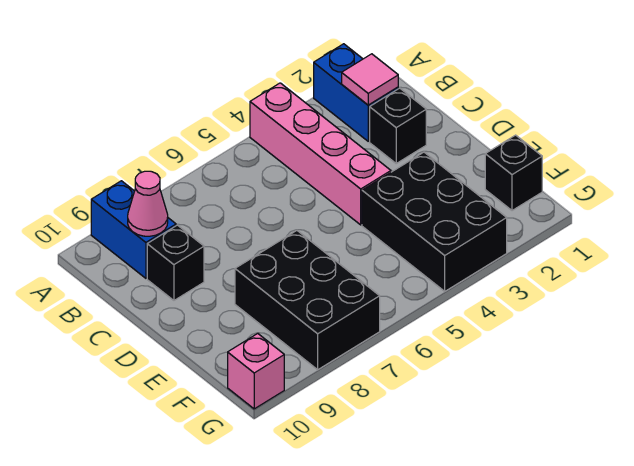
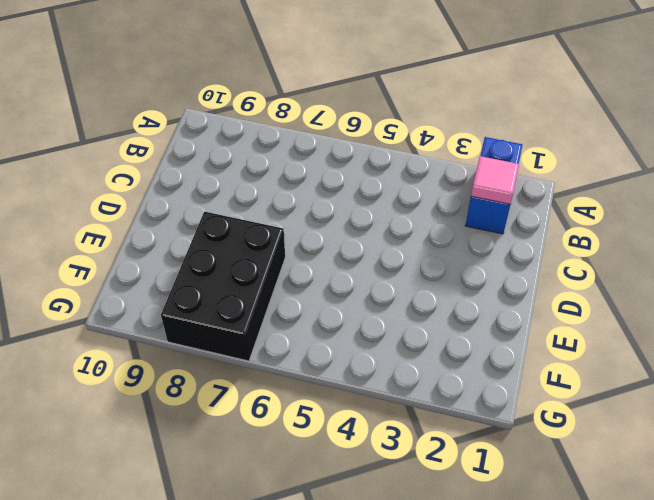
none -> pink 1x4 brick [250,83,391,225]
none -> blue 1x2 brick [91,181,176,278]

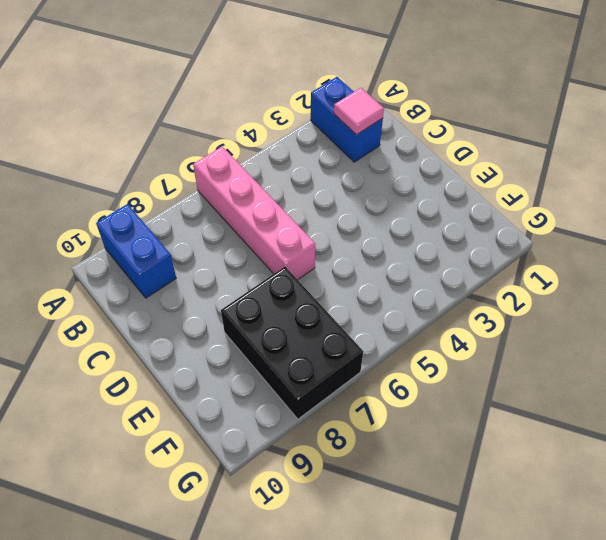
pink 1x4 brick [193,147,315,280] -> pink 1x4 brick moved to [250,83,391,225]
none -> black 1x1 brick [370,88,426,163]
none -> black 1x1 brick [147,225,204,300]

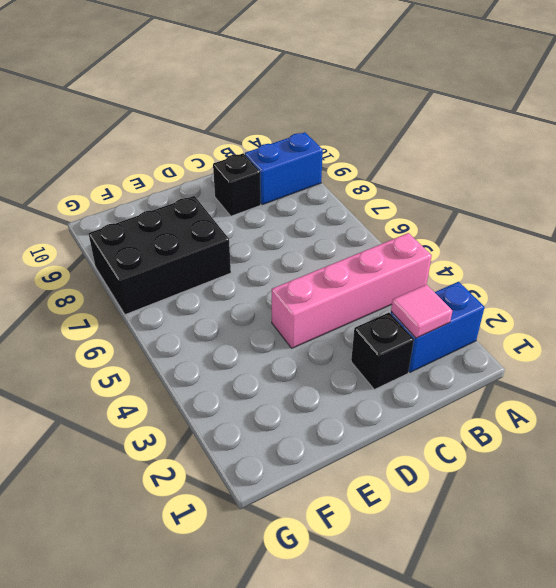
none -> black 2x3 brick [362,152,507,291]
none -> black 1x1 brick [485,135,542,211]

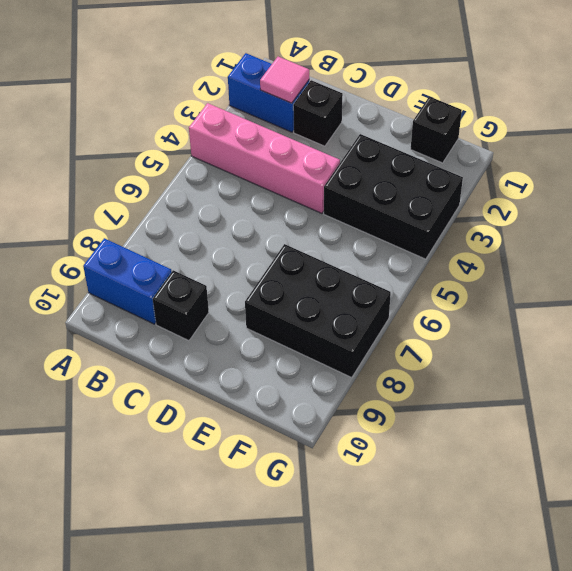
none -> pink 1x1 brick [228,334,284,409]
none -> pink 1x1 cone [128,171,168,236]

